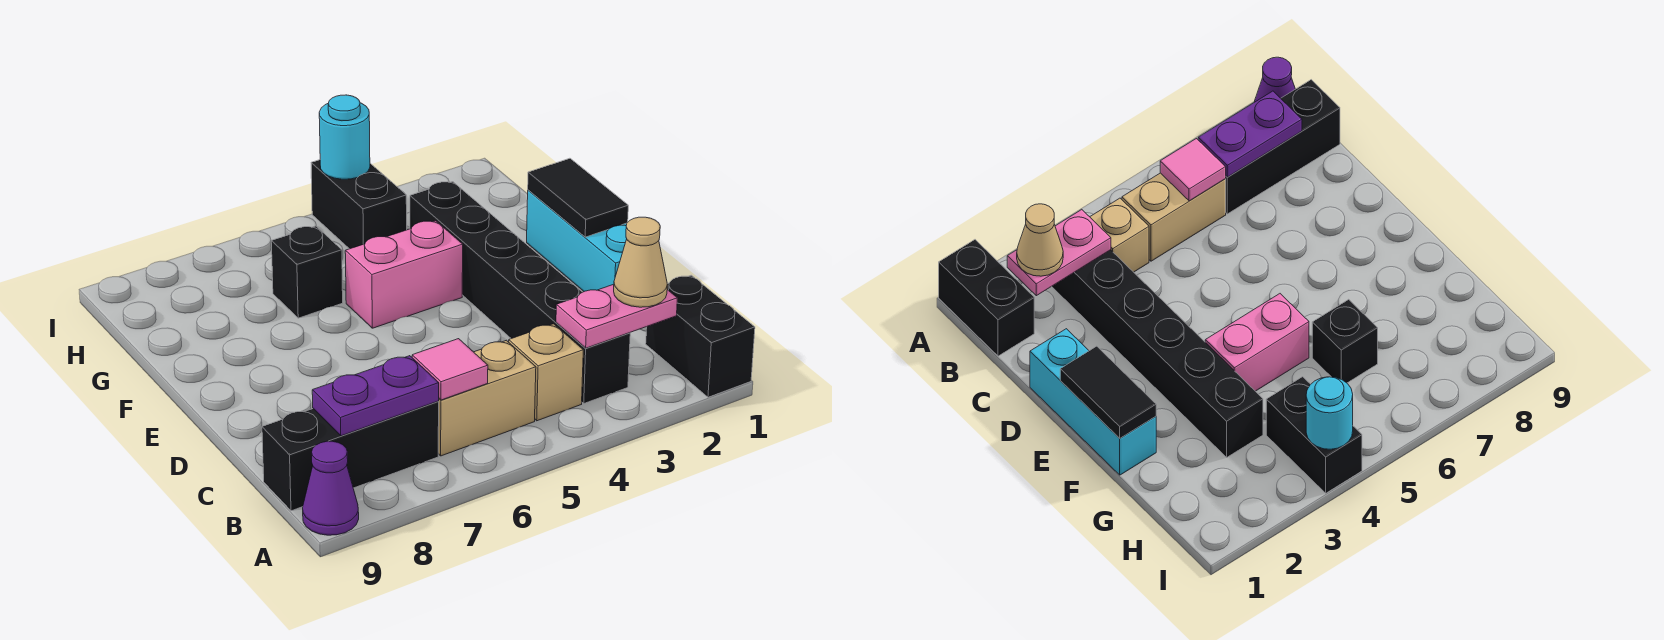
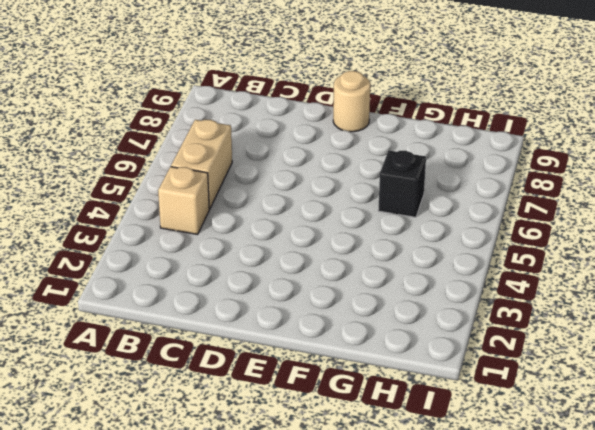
tan 1x1 round brick [333,71,370,132] -> none
none -> black 1x2 brick [646,275,755,397]
none -> purple 1x1 cone [303,441,359,535]
none -> black 1x6 brick [410,182,630,403]

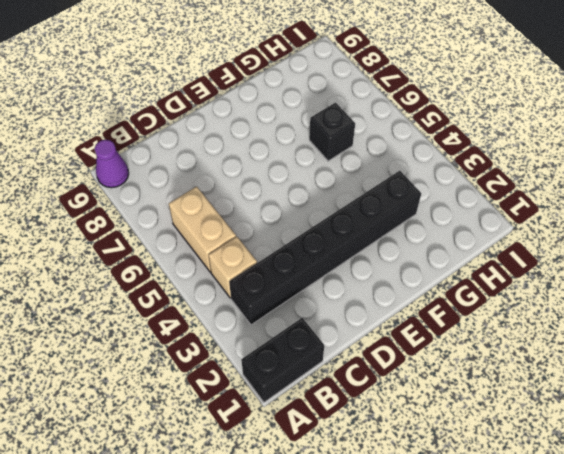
none -> black 1x3 brick [262,401,439,511]
none -> cyan 1x3 brick [527,190,627,291]
none -> pink 1x2 brick [345,221,463,328]

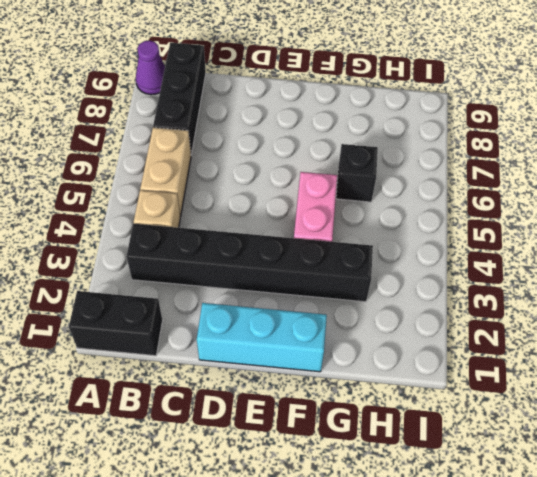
none -> black 1x2 brick [311,160,407,249]
none -> pink 1x2 plate [556,284,677,348]
none -> pink 1x1 tile [412,339,488,400]

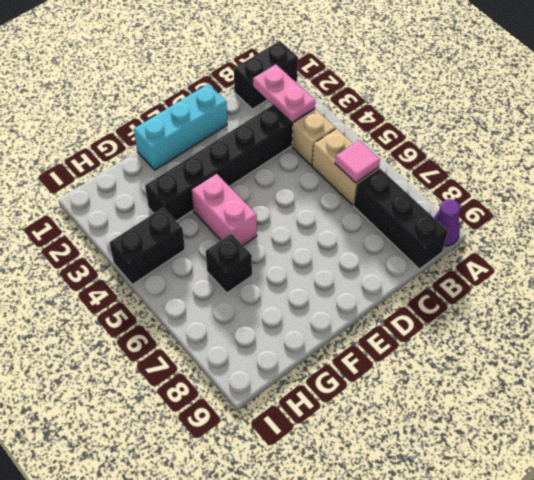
none -> purple 1x2 plate [312,356,439,436]
none -> black 1x2 tile [528,158,628,237]
none -> cyan 1x1 round brick [319,95,370,179]

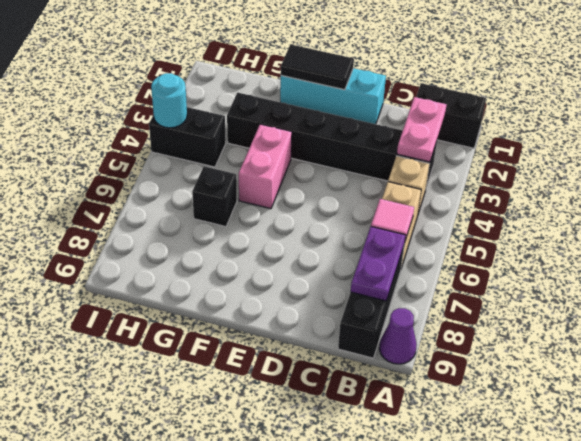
none -> tan 1x1 cone [614,217,667,307]

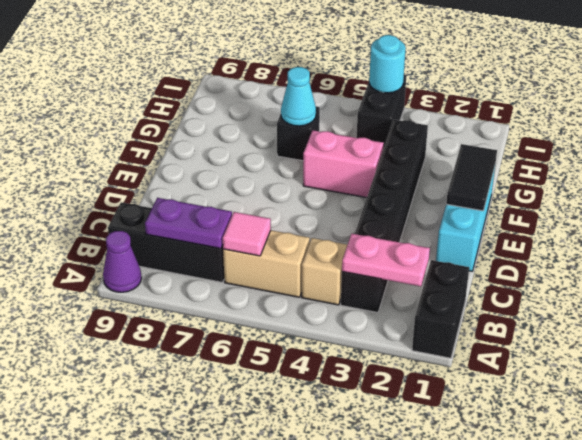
cyan 1x1 cone [281,67,316,126] -> none
none -> tan 1x1 cone [614,217,667,307]

